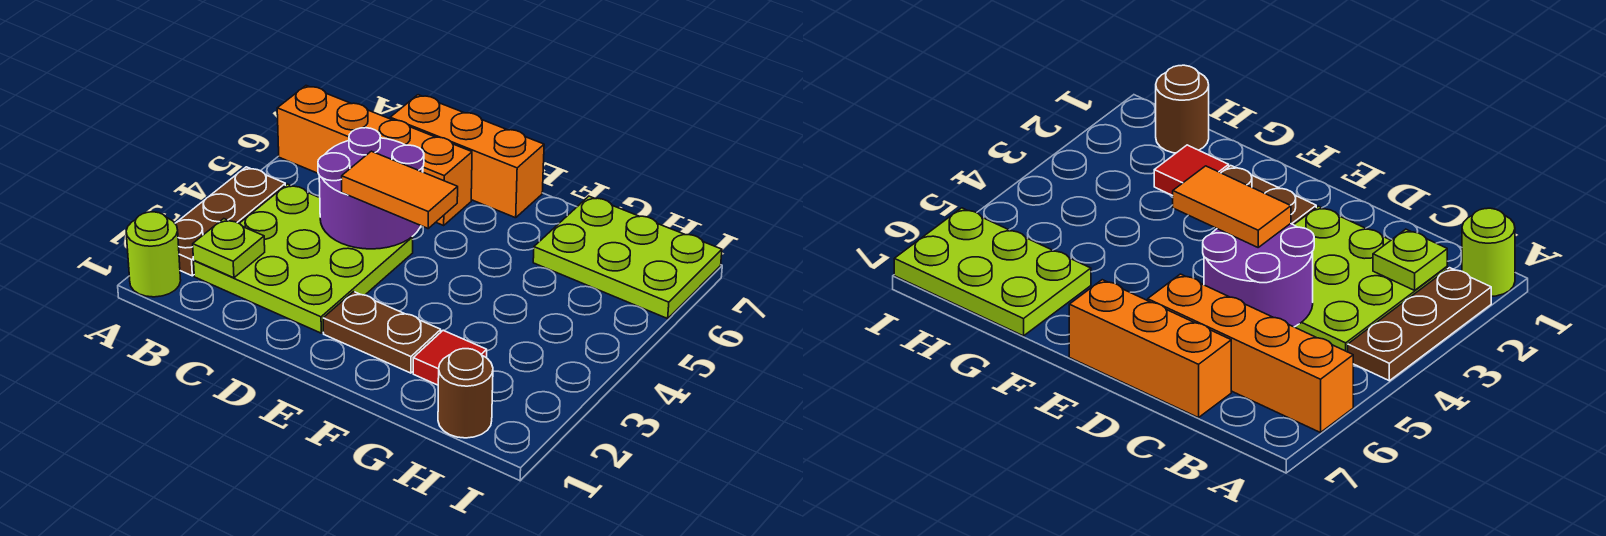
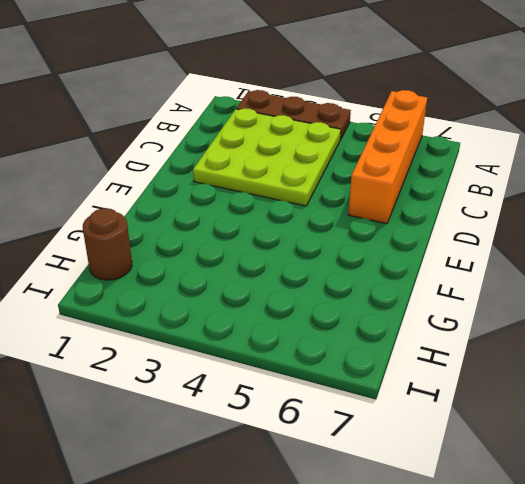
none -> lime 1x1 round brick [126,212,181,297]
none -> orange 1x3 brick [390,95,544,218]
none -> brown 1x2 plate [323,292,441,373]

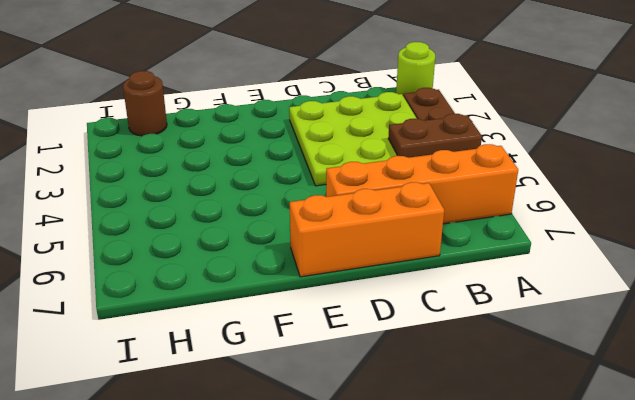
brown 1x2 plate [388,114,482,158] -> brown 1x2 plate moved to [323,292,441,373]
none -> red 1x1 tile [413,330,487,385]
none -> lime 2x3 plate [533,196,722,319]
none -> lime 1x1 plate [193,219,265,278]

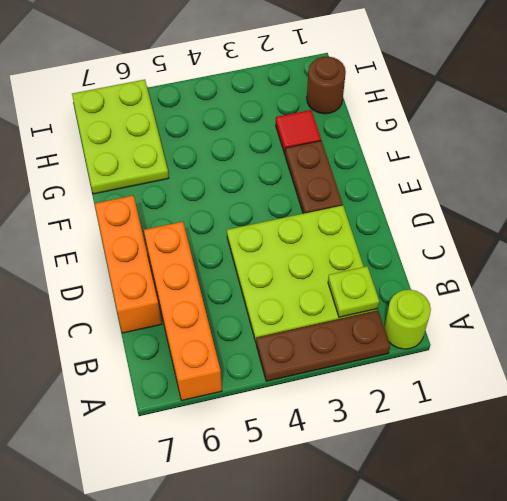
none -> purple 2x2 round brick [318,128,424,249]
none -> orange 1x2 tile [342,151,458,228]

